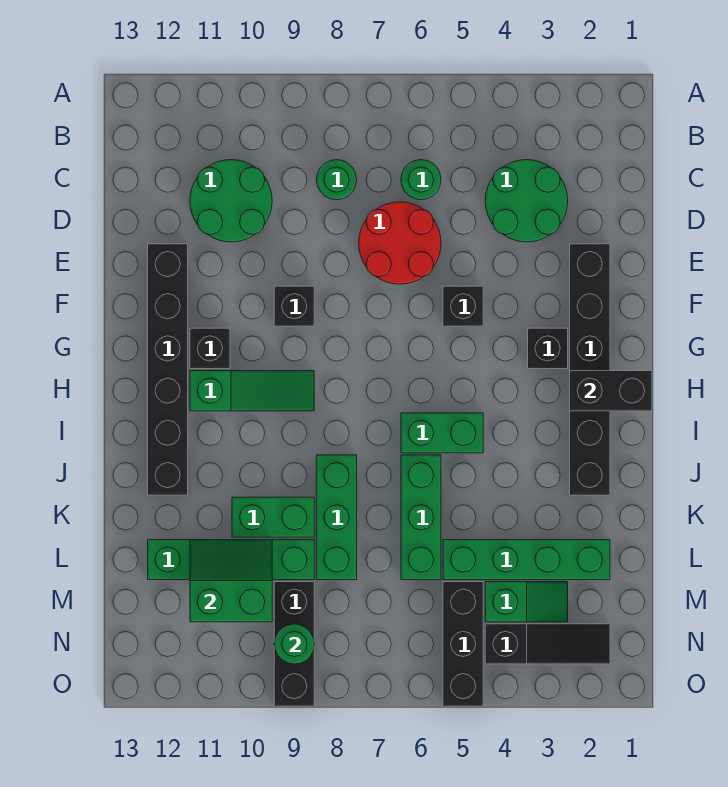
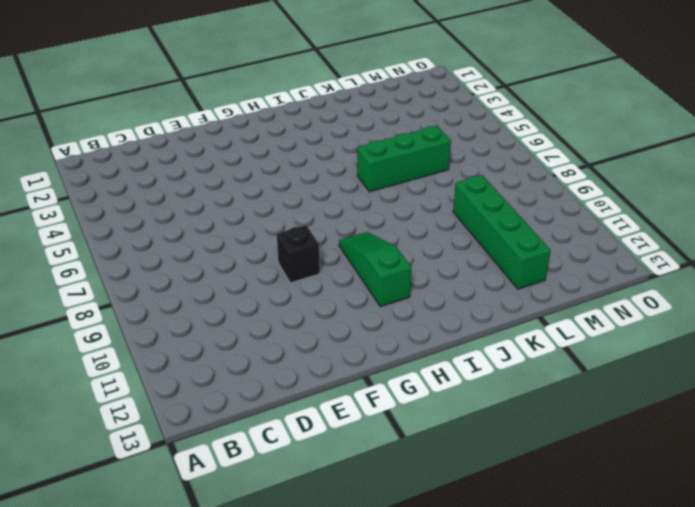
none -> green 2x2 round brick [485,160,568,242]
none -> green 1x1 round brick [401,160,441,200]
none -> green 1x1 round brick [317,160,357,200]

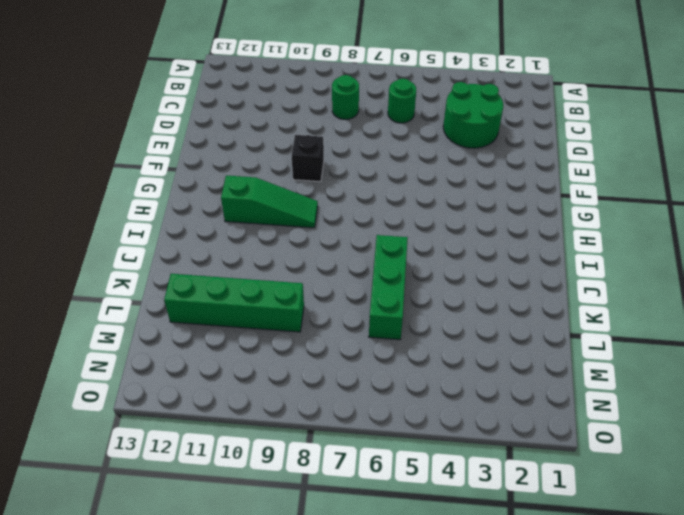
none -> green 2x2 round brick [190,160,272,242]
none -> red 2x2 round brick [359,202,441,284]
none -> black 1x6 brick [570,244,610,495]

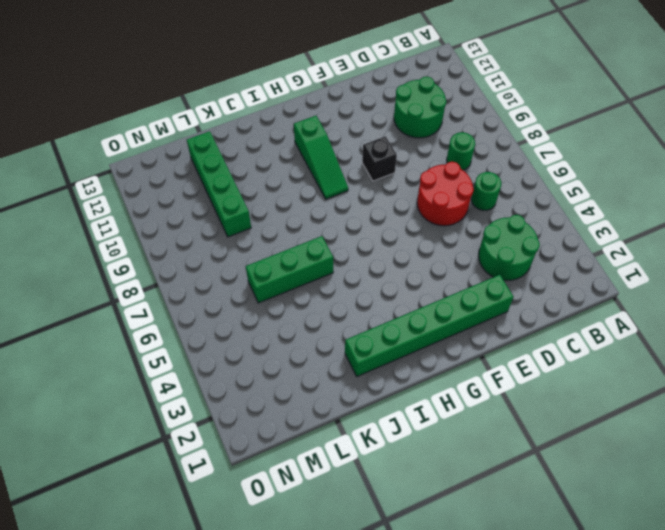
green 1x6 brick [345,275,514,376] -> black 1x6 brick [570,244,610,495]
none -> black 1x6 brick [148,244,188,495]
none -> black 1x1 brick [443,286,483,326]
none -> black 1x1 brick [528,328,568,369]

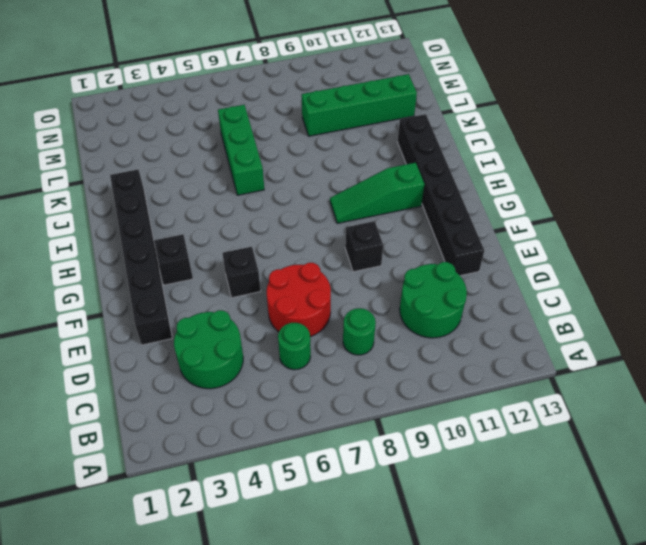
none -> black 1x1 brick [190,328,230,369]
none -> green 1x2 brick [401,413,483,453]
none -> green 1x3 brick [316,455,357,580]

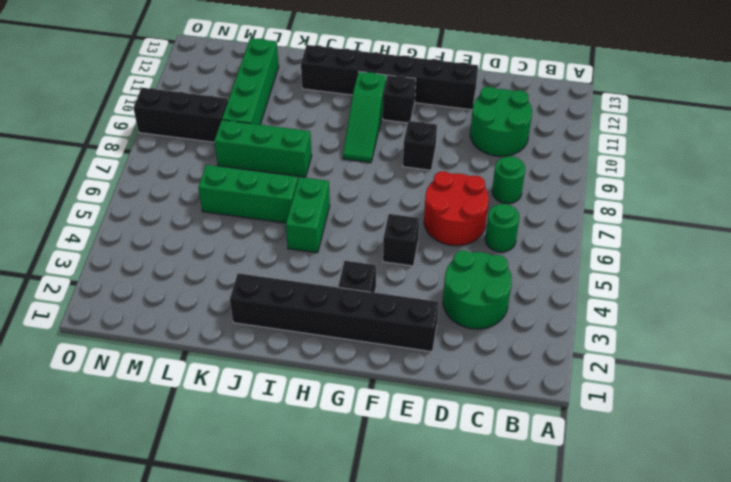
none -> green 1x2 brick [232,497,314,537]
none -> green 1x4 brick [443,540,610,580]
none -> green 1x2 slope [485,582,568,622]

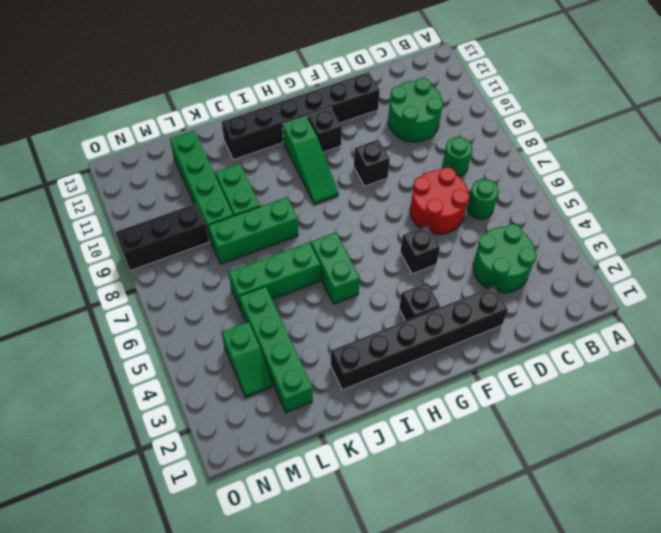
none -> black 1x3 brick [443,582,483,706]
none -> black 1x3 slope [485,624,610,664]
none -> black 1x2 brick [570,371,652,411]

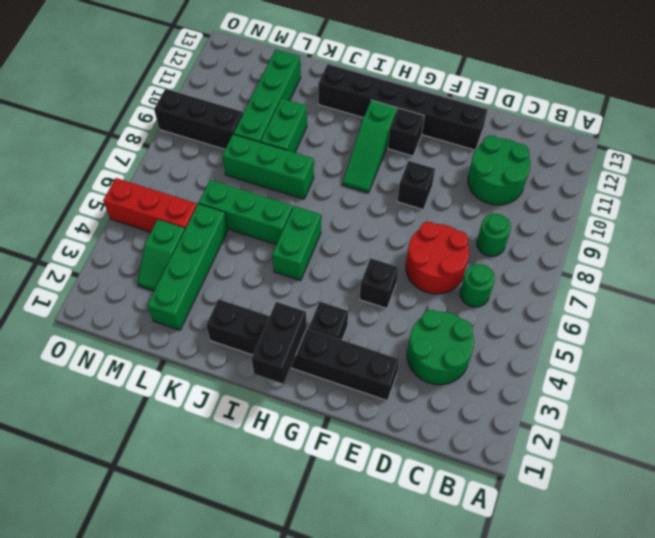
red 1x3 brick [103,178,197,232] -> black 1x3 brick [443,582,483,706]
none -> black 1x3 slope [485,624,610,664]
none -> green 2x2 slope [190,540,272,622]
none -> green 1x1 round brick [274,624,314,664]

